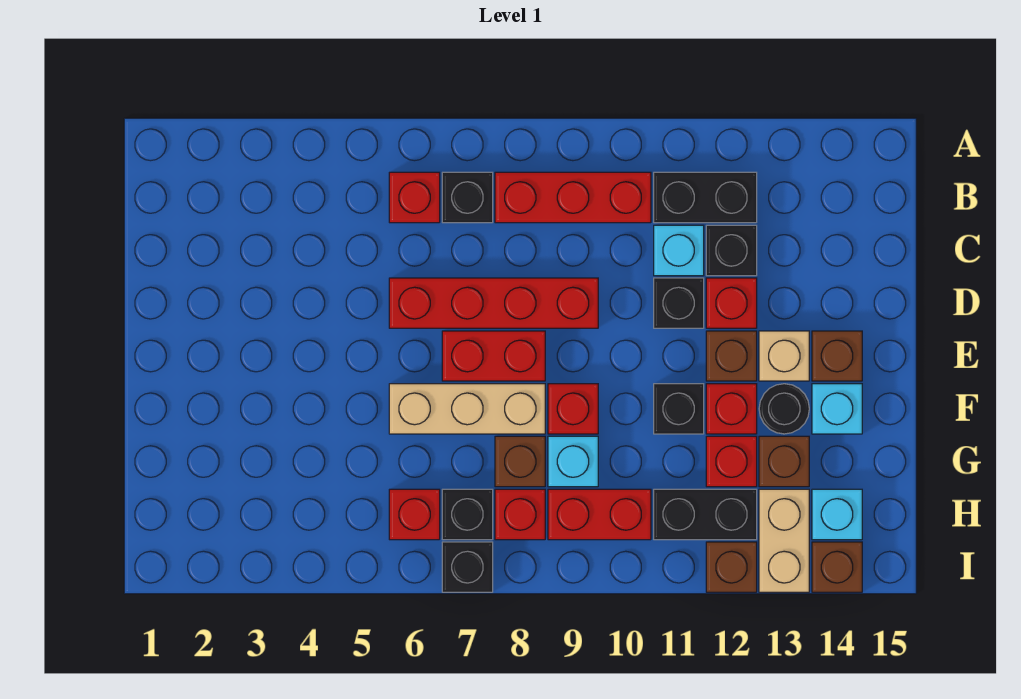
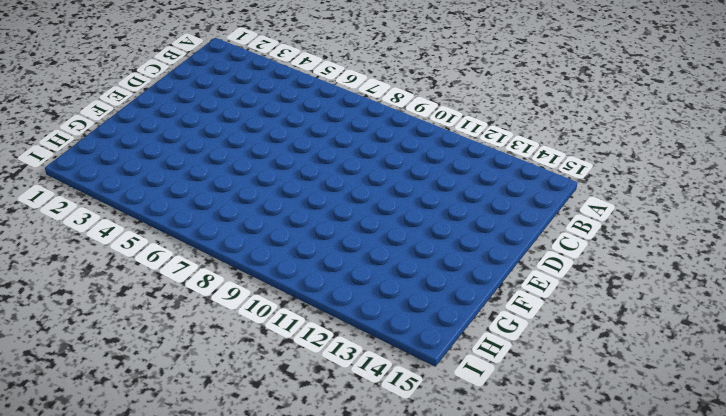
none -> red 1x1 brick [389,172,440,223]
none -> black 1x1 brick [442,172,493,223]
none -> red 1x3 brick [495,172,651,223]
none -> black 1x2 brick [654,172,757,223]

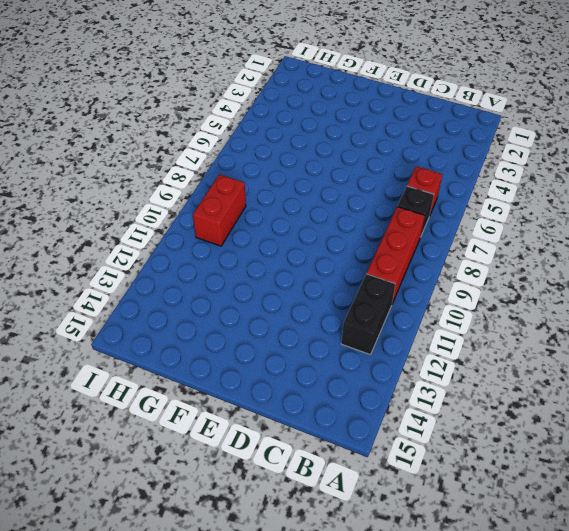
none -> cyan 1x1 brick [654,225,704,276]
none -> black 1x1 brick [706,225,757,276]
none -> red 1x4 brick [389,278,598,328]
none -> black 1x1 brick [654,278,704,328]

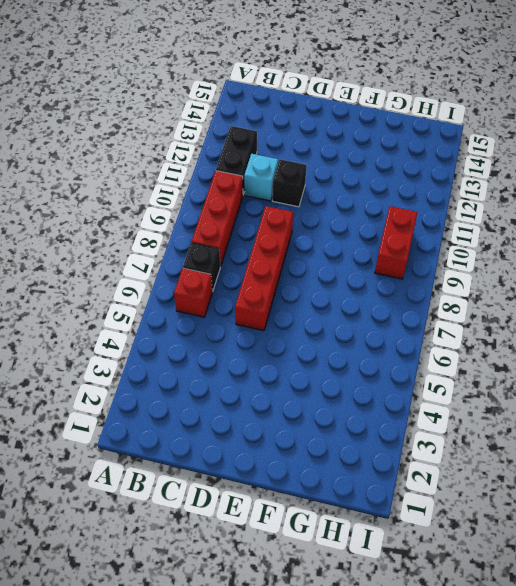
none -> black 1x1 brick [706,225,757,276]
none -> red 1x1 brick [706,278,757,328]
none -> red 1x2 brick [442,331,545,381]
none -> brown 1x1 brick [706,331,757,381]

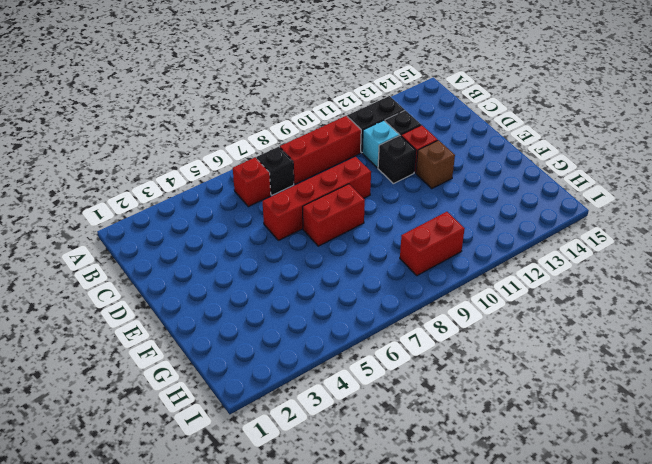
none -> tan 1x1 brick [759,331,809,381]
none -> brown 1x1 brick [812,331,862,381]
none -> tan 1x3 brick [389,384,545,434]
none -> red 1x1 brick [548,384,598,434]

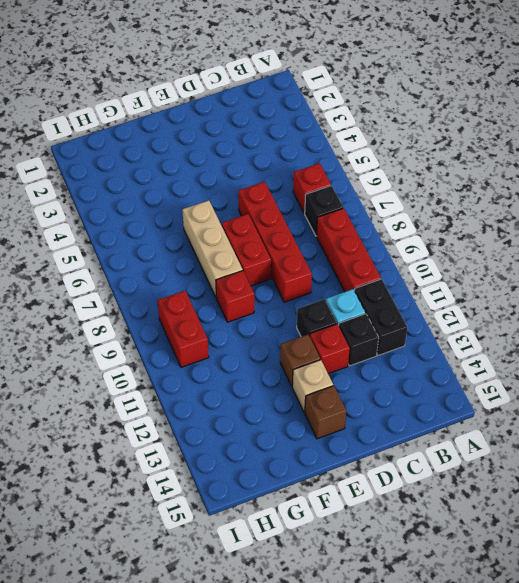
none -> black 1x1 brick [654,384,704,434]
none -> red 1x1 brick [706,384,757,434]
none -> black 1x1 round brick [759,384,809,434]
none -> cyan 1x1 brick [812,384,862,434]

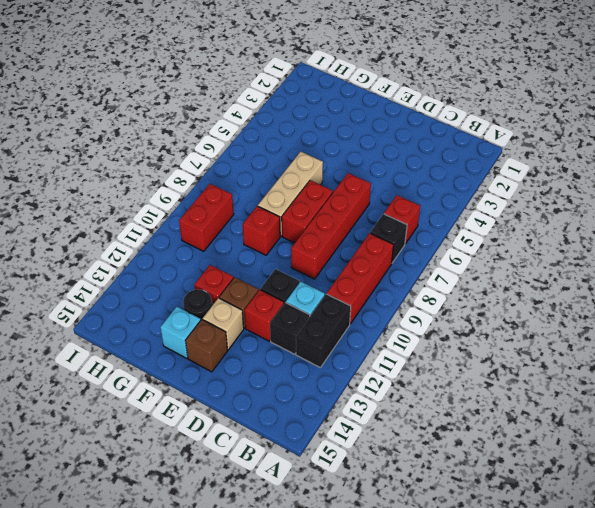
none -> black 1x1 brick [654,384,704,434]
none -> brown 1x1 brick [495,436,545,487]
none -> cyan 1x1 brick [548,436,598,487]
none -> red 1x1 brick [706,436,757,487]

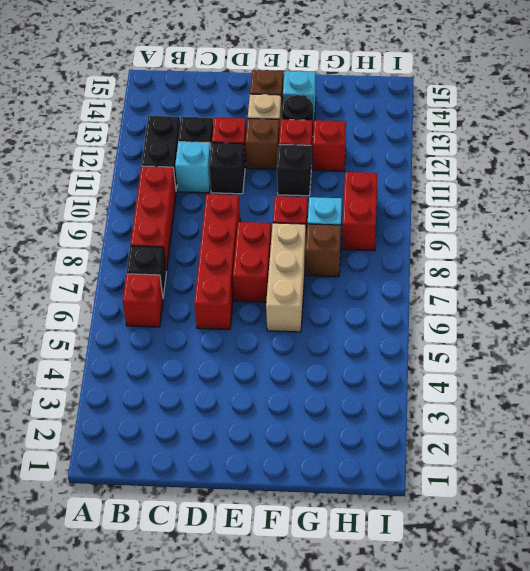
none -> brown 1x1 brick [759,436,809,487]
none -> red 1x1 brick [389,489,440,540]
none -> black 1x1 brick [442,489,493,540]
none -> red 1x1 brick [495,489,545,540]

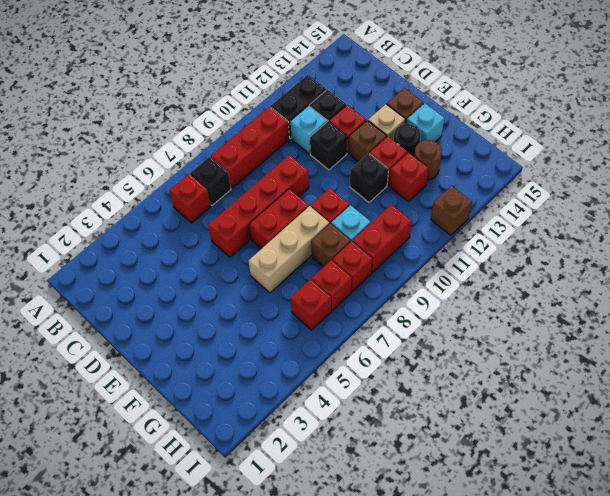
brown 1x1 round brick [414,140,442,180] -> brown 1x1 brick [759,436,809,487]
red 1x1 brick [312,260,352,311] -> black 1x1 brick [442,489,493,540]
none -> black 1x2 brick [654,489,757,540]
none -> tan 1x2 brick [759,489,809,592]
none -> cyan 1x1 brick [812,489,862,540]
none -> black 1x1 brick [442,542,493,592]

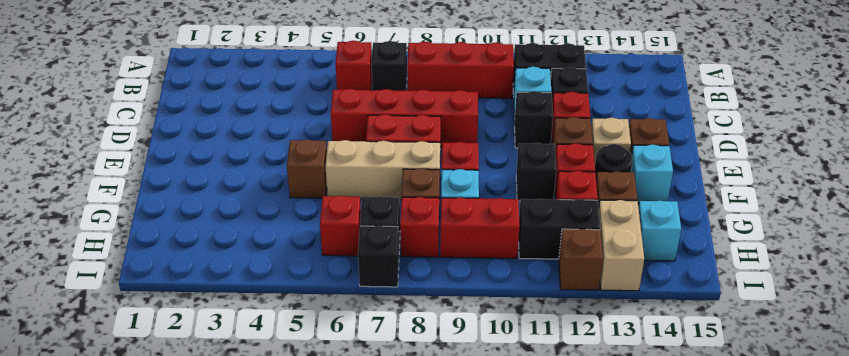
brown 1x1 brick [287,140,327,198] -> brown 1x1 brick moved to [812,542,862,592]

